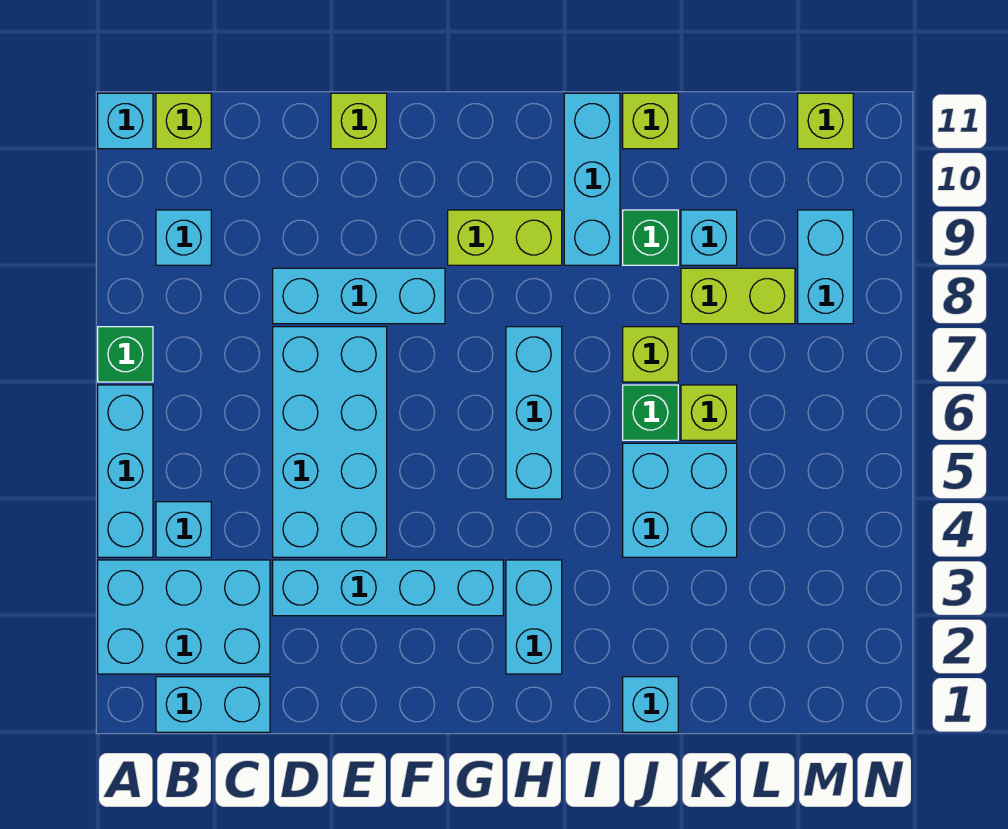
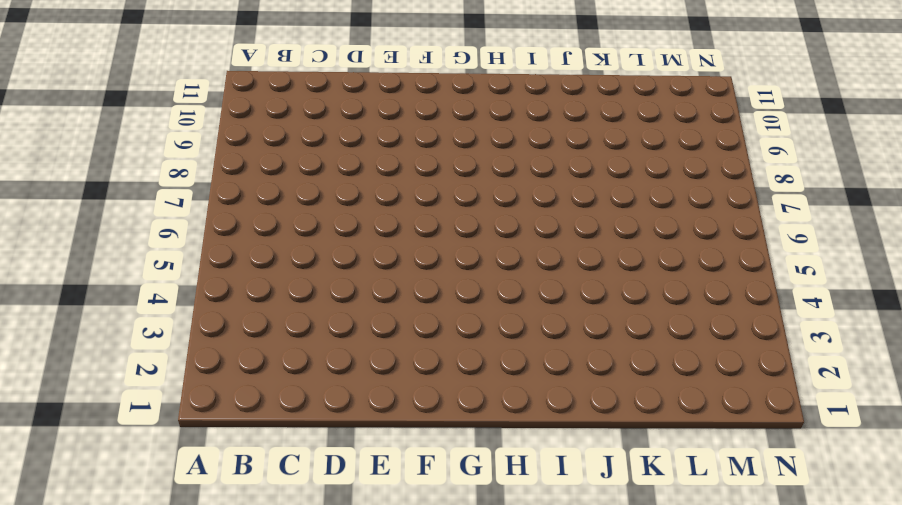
none -> cyan 2x3 brick [98,560,270,674]
none -> cyan 1x3 brick [98,385,153,557]
none -> green 1x1 brick [98,327,153,382]

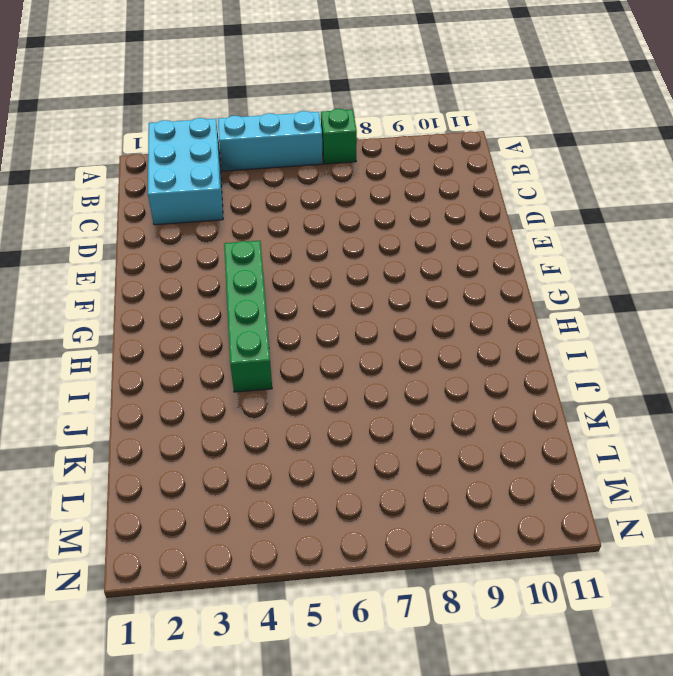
green 1x4 brick [224,241,272,392] -> none
none -> cyan 1x1 brick [98,93,153,149]
none -> cyan 1x2 brick [156,677,270,732]
none -> cyan 1x1 brick [156,502,211,557]

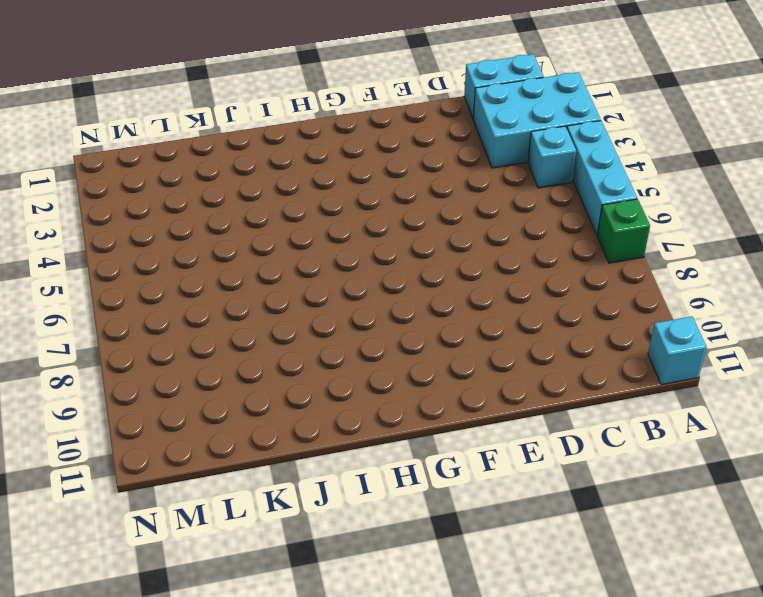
none -> cyan 1x1 brick [156,210,211,265]
none -> lime 1x1 brick [156,93,211,149]
none -> cyan 1x4 brick [273,560,503,616]

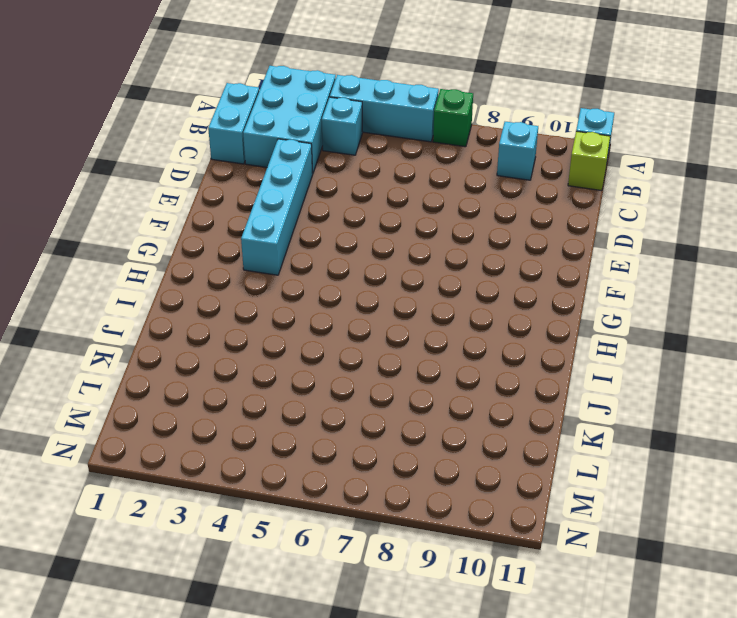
none -> cyan 2x4 brick [273,327,387,557]
none -> cyan 1x3 brick [273,268,445,324]
none -> lime 1x1 brick [331,93,387,149]

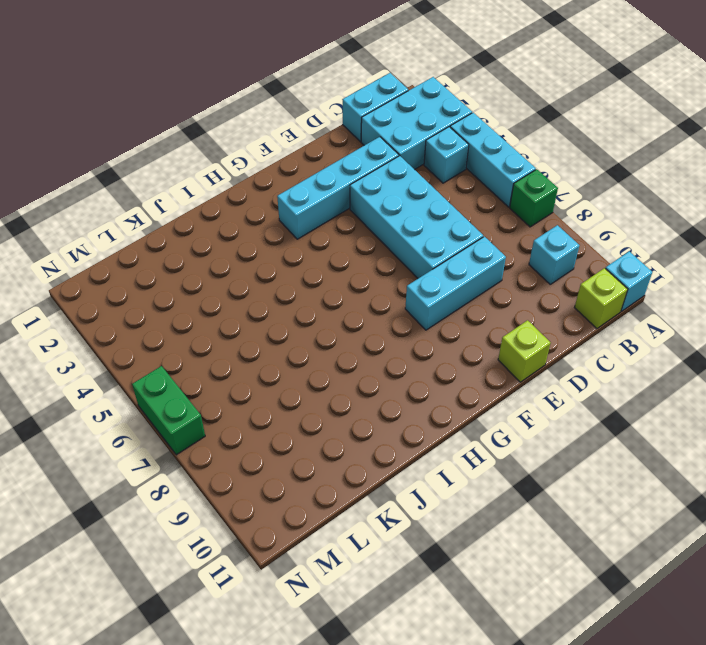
green 1x2 brick [132,366,205,455] -> none
none -> lime 1x2 brick [448,210,562,265]
none -> cyan 1x2 brick [506,560,562,674]
none -> cyan 1x3 brick [506,327,562,499]

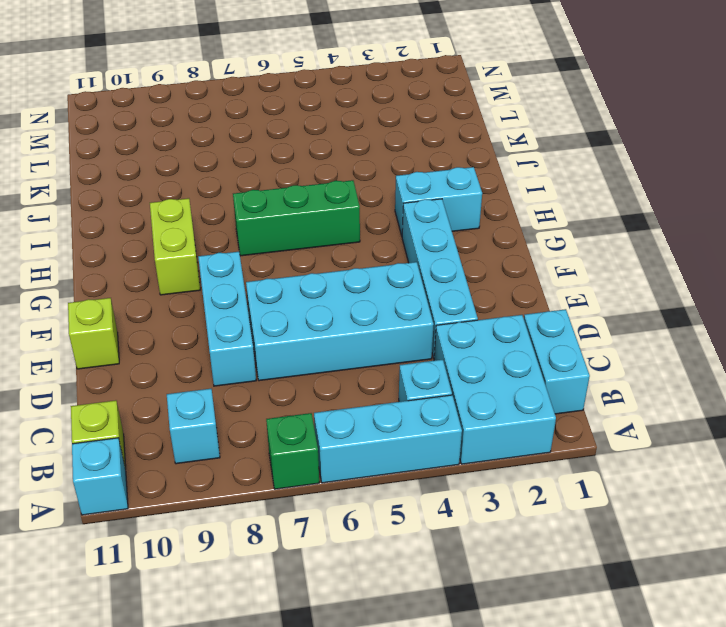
green 1x3 brick [233,180,360,256] -> cyan 1x3 brick [506,327,562,499]
none -> cyan 1x3 brick [564,93,620,265]
none -> cyan 1x1 brick [623,677,678,732]
none -> cyan 2x2 brick [623,443,737,557]

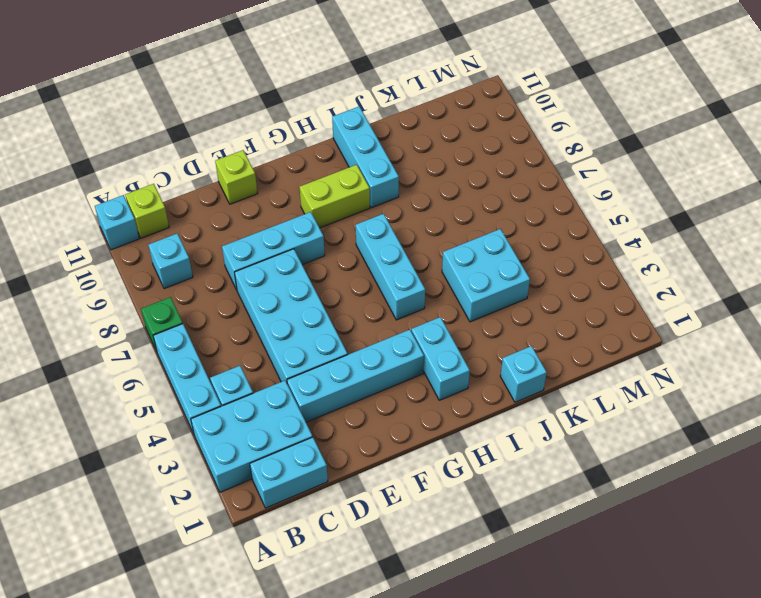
none -> green 1x1 brick [623,385,678,440]
none -> lime 1x1 brick [623,327,678,382]
none -> green 1x1 brick [623,210,678,265]

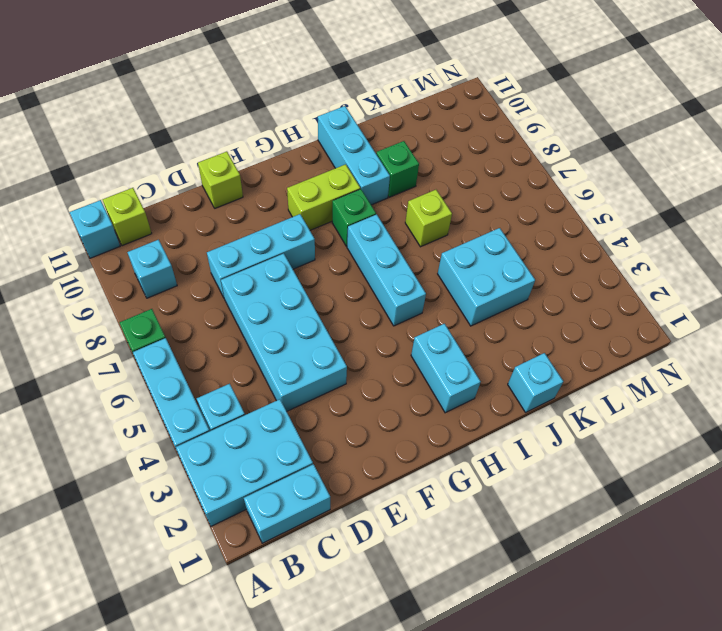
green 1x1 brick [332,189,376,246] -> green 1x1 brick moved to [623,385,678,440]
none -> cyan 1x4 brick [273,560,503,616]
none -> lime 1x1 brick [623,93,678,149]
none -> lime 1x1 brick [681,385,737,440]

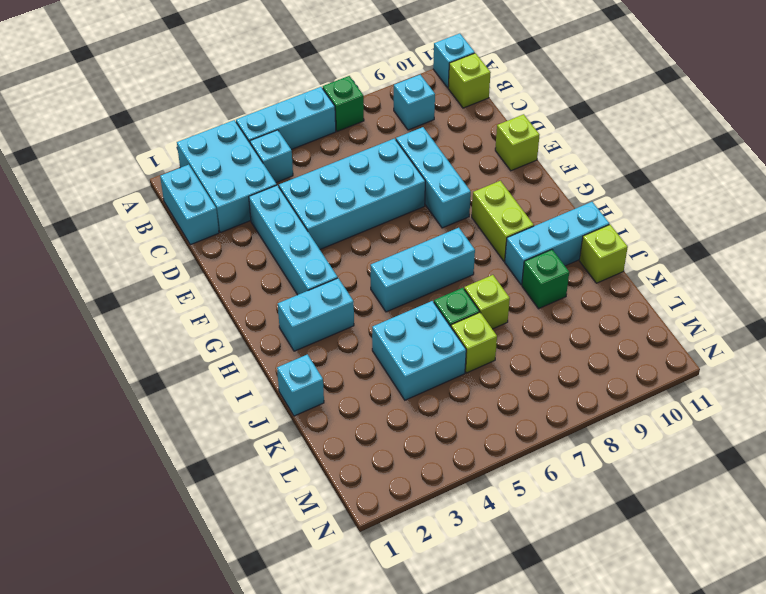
none -> lime 1x2 brick [681,268,795,324]
none -> cyan 1x1 brick [681,210,737,265]
none -> cyan 1x2 brick [798,210,853,324]

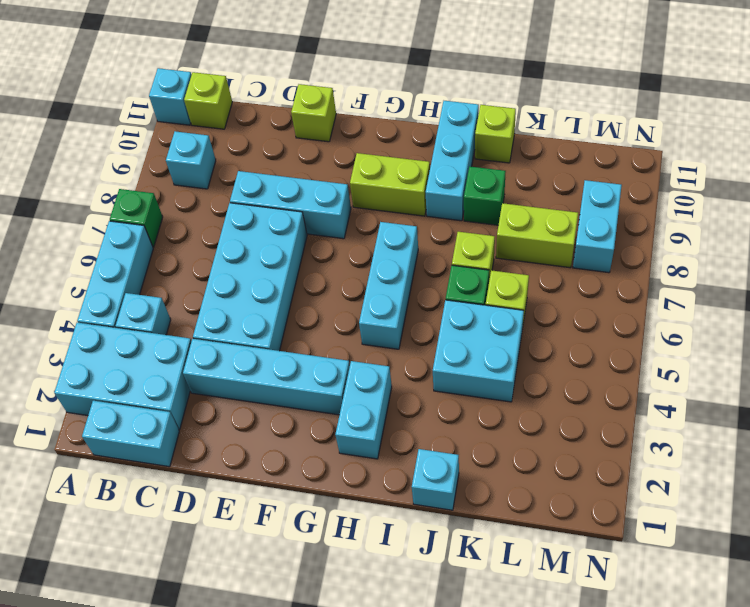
none -> cyan 1x1 brick [681,210,737,265]
none -> lime 1x1 brick [798,93,853,149]

